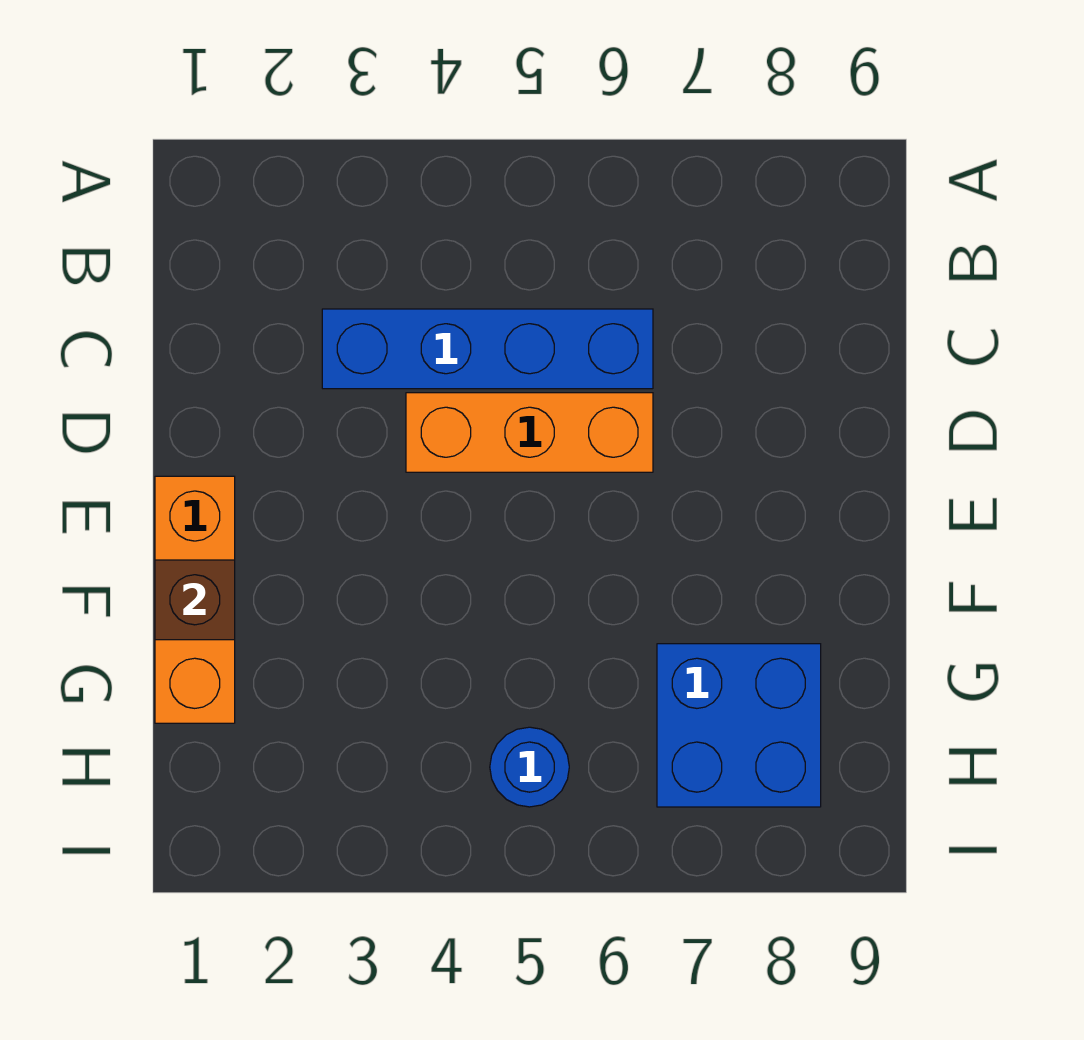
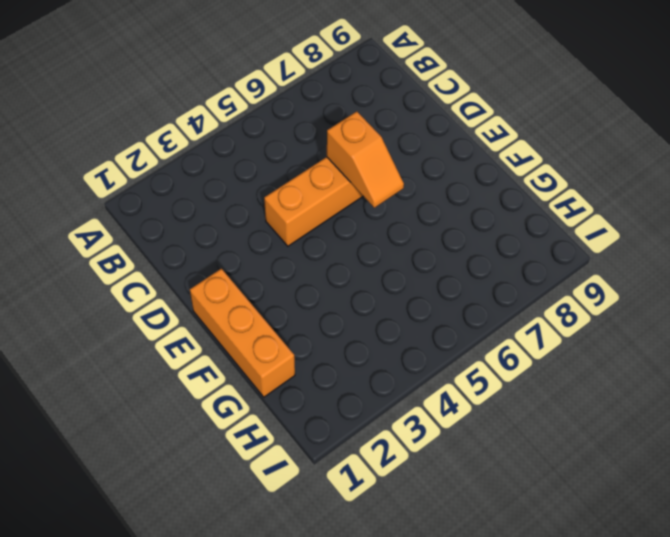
orange 1x2 slope [327,111,404,208] -> none
none -> blue 1x4 brick [322,309,653,389]
none -> blue 2x2 brick [657,644,821,807]

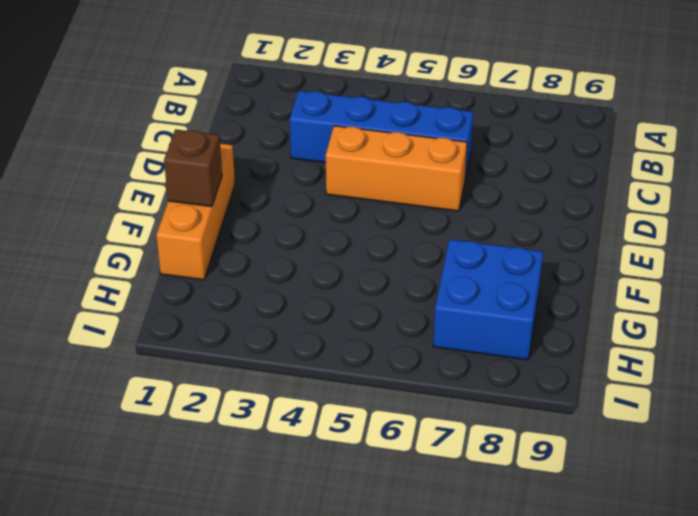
none -> blue 1x1 round brick [490,727,569,807]

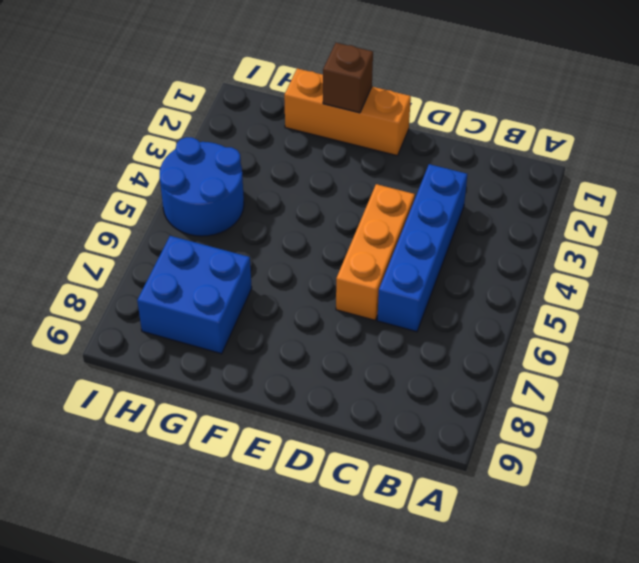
blue 2x2 round brick [160,137,244,236] -> blue 1x1 round brick [490,727,569,807]

